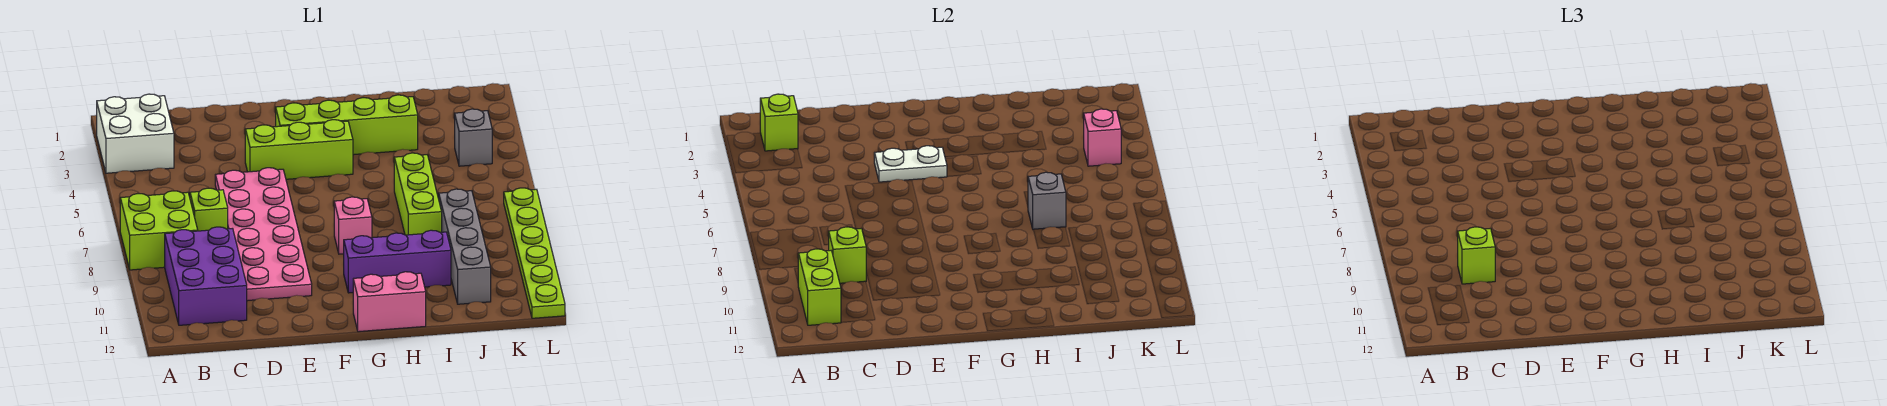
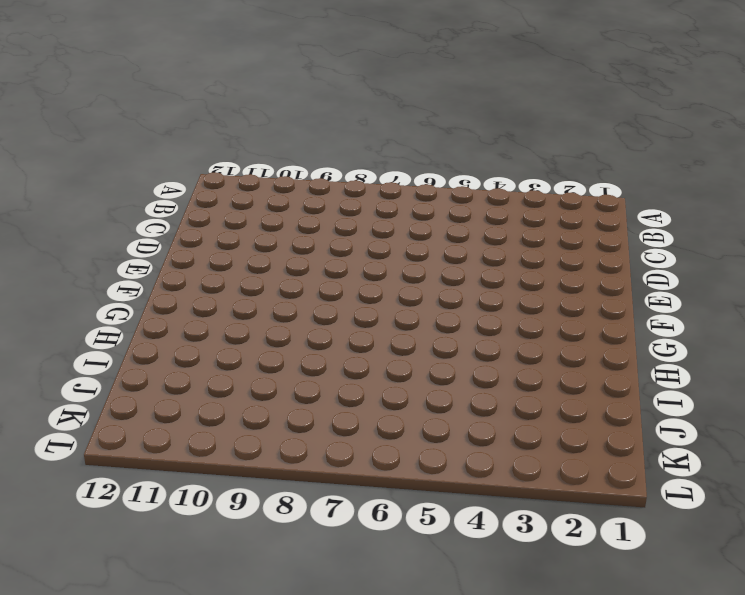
none -> white 2x2 brick [97,94,174,173]
none -> lime 2x2 brick [120,191,198,270]
none -> purple 2x3 brick [165,227,247,325]

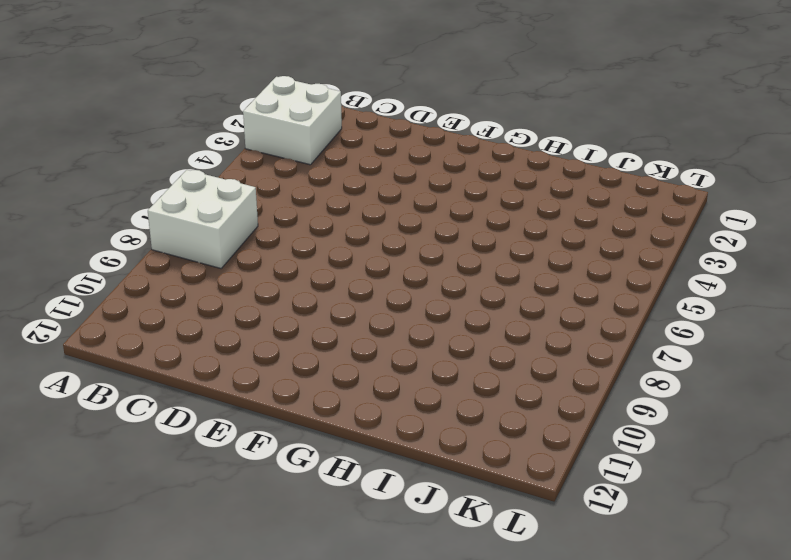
white 2x2 brick [148,170,258,268] -> lime 2x2 brick [120,191,198,270]
none -> purple 2x3 brick [165,227,247,325]
none -> lime 1x1 brick [190,188,228,231]
none -> pink 2x6 plate [215,168,312,301]

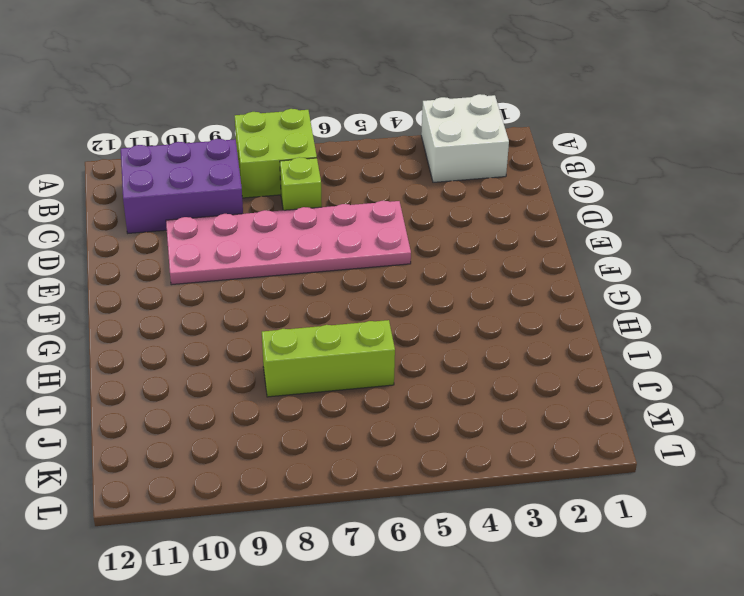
none -> lime 1x3 brick [245,120,353,179]
none -> lime 1x4 brick [276,95,418,155]
none -> pink 1x1 brick [334,197,372,254]

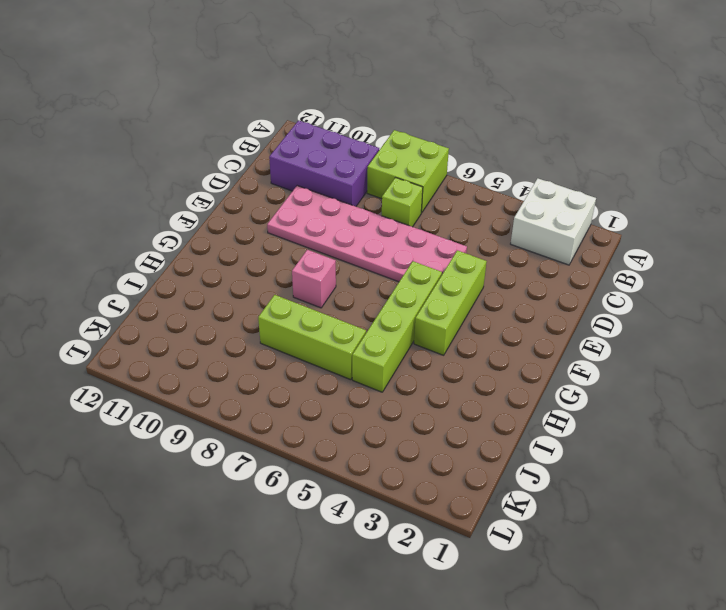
lime 1x4 brick [352,261,442,392] -> lime 1x4 brick moved to [276,95,418,155]
none -> purple 1x3 brick [344,230,451,293]
none -> pink 1x2 brick [353,272,426,332]
none -> grey 1x4 brick [439,189,491,304]

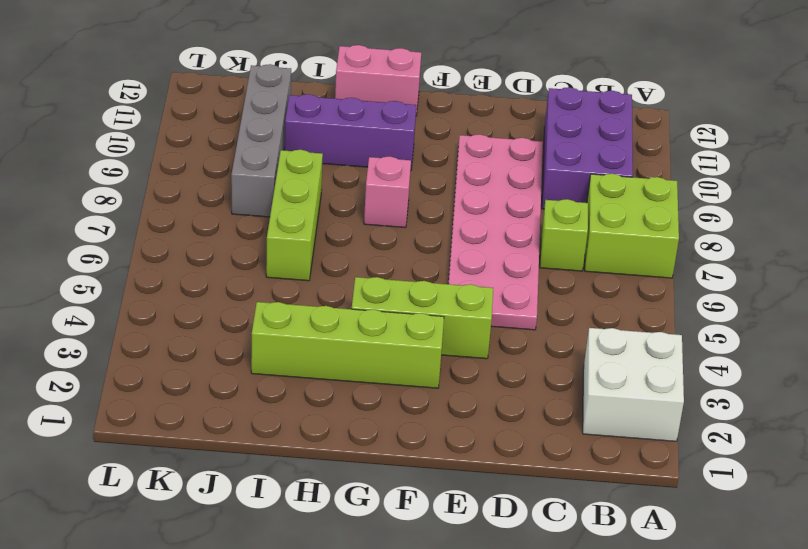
none -> grey 1x1 brick [455,109,492,166]
none -> lime 1x6 plate [504,188,565,318]
none -> lime 1x1 brick [760,94,798,151]

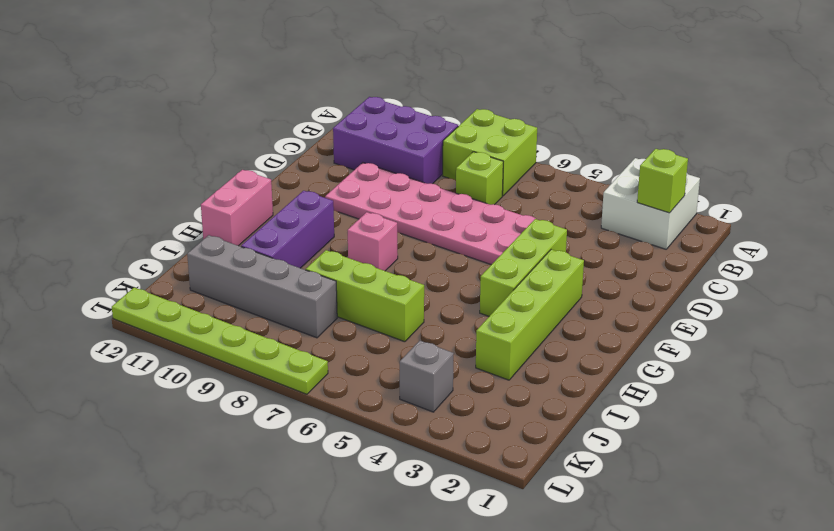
none -> lime 1x2 brick [798,249,841,325]
none -> lime 1x1 brick [828,227,866,283]
none -> white 1x2 plate [874,146,947,182]

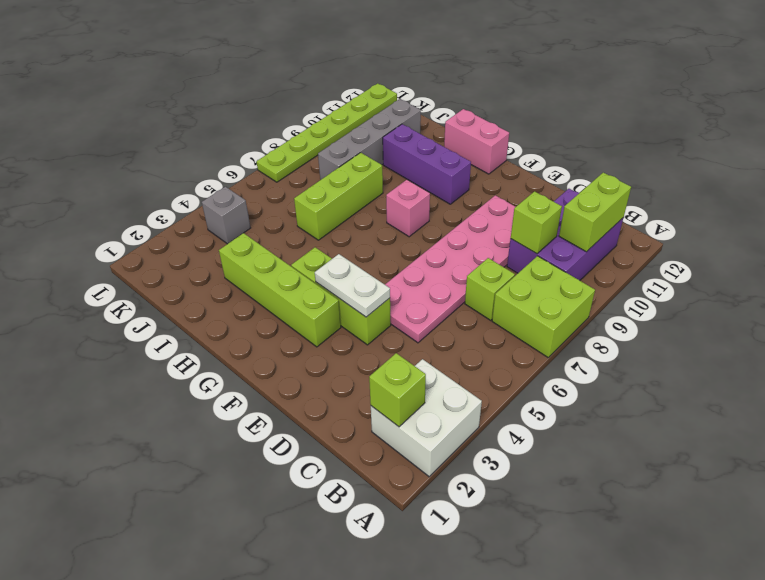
none -> grey 1x1 brick [1028,172,1066,229]
none -> pink 1x1 brick [1084,109,1121,166]
none -> lime 1x1 brick [1458,227,1495,284]

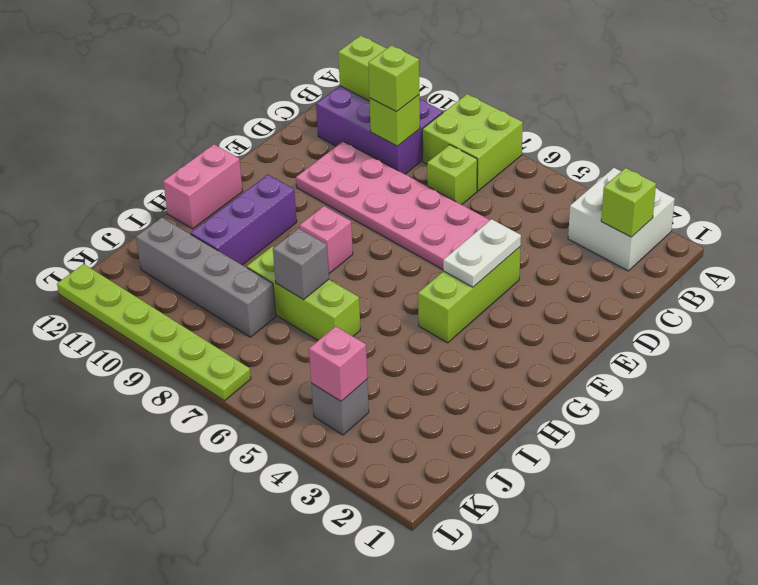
none -> lime 1x4 brick [276,95,418,155]

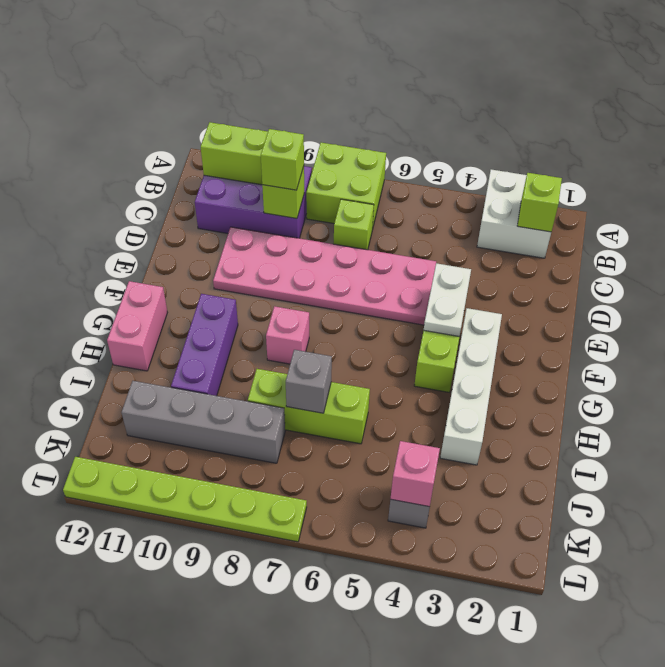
white 1x4 brick [440,308,502,465] -> lime 1x4 brick [276,95,418,155]

